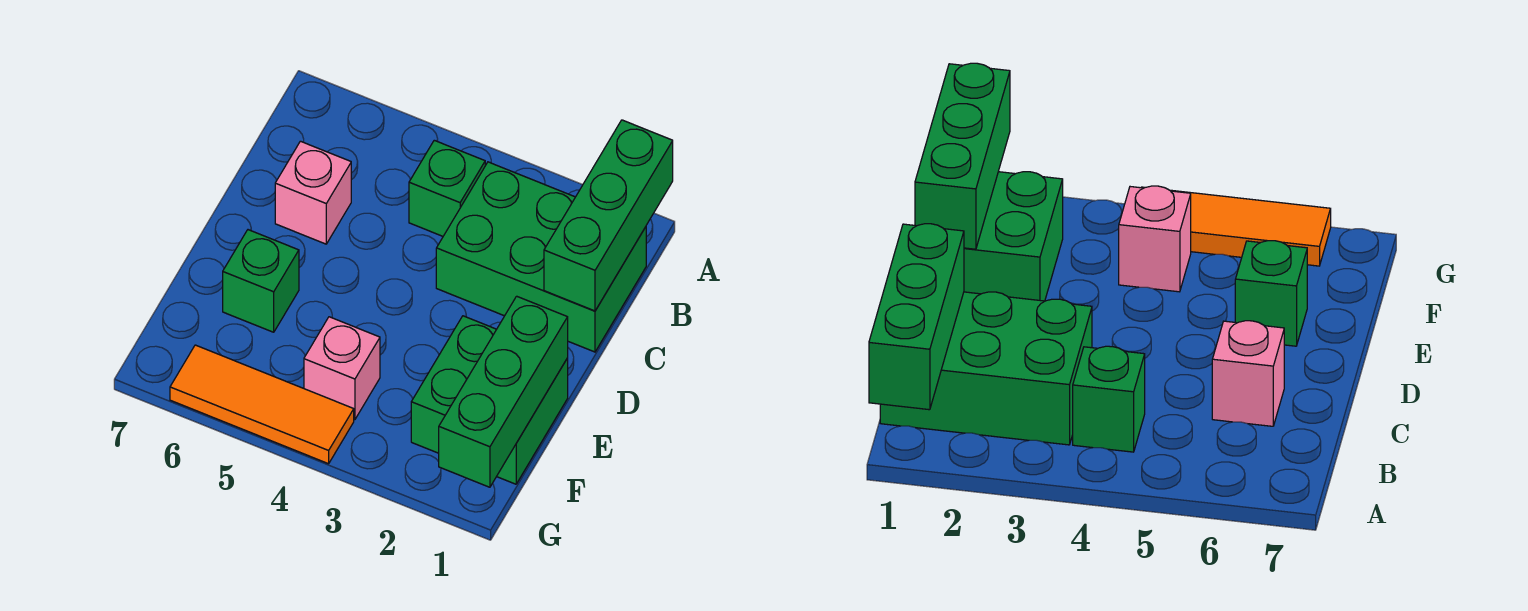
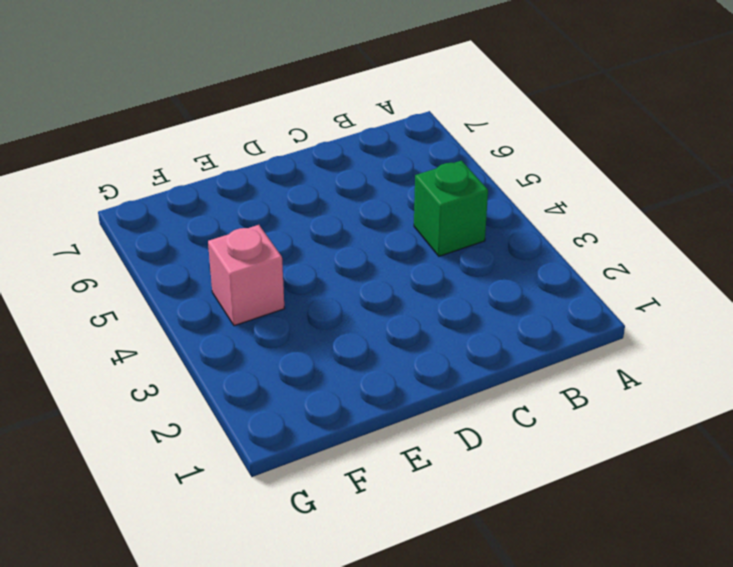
none -> green 2x3 brick [436,162,646,352]
none -> pink 1x1 brick [275,141,351,244]

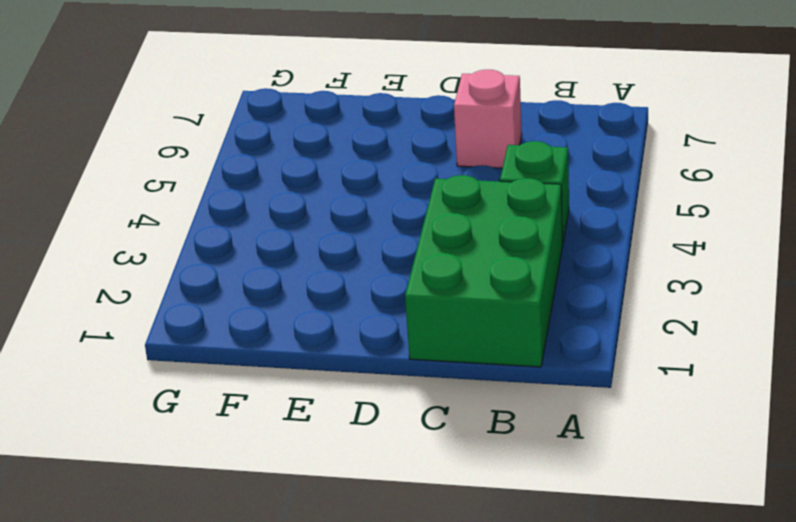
none -> green 2x2 brick [411,316,568,484]
none -> green 1x1 brick [223,230,299,332]

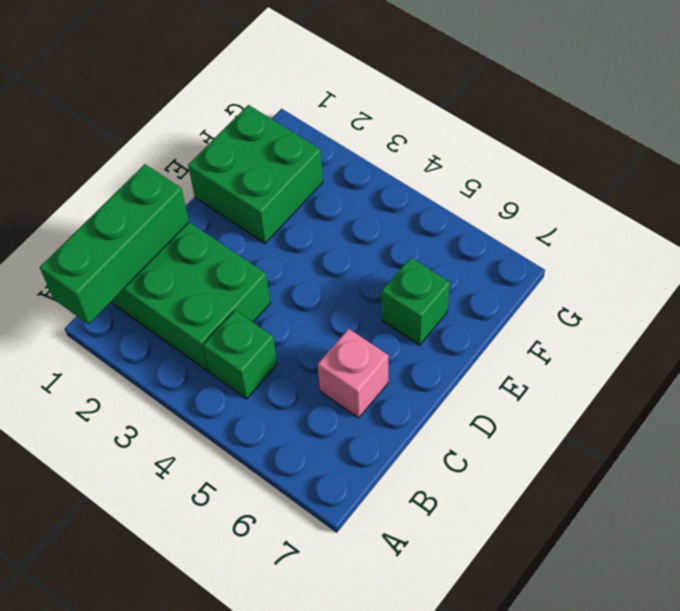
none -> pink 1x1 brick [304,317,380,420]
none -> orange 1x3 tile [170,345,354,464]

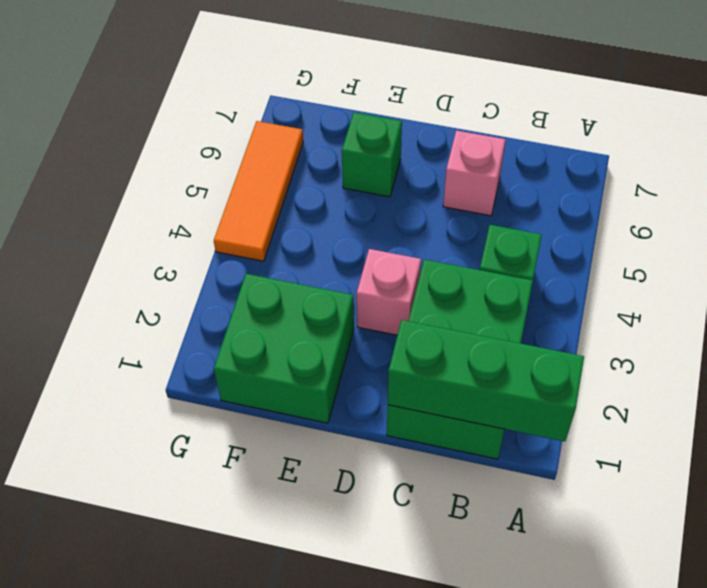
pink 1x1 brick [357,249,421,335] -> pink 1x1 brick moved to [304,317,380,420]
none -> green 1x3 brick [439,296,568,487]

